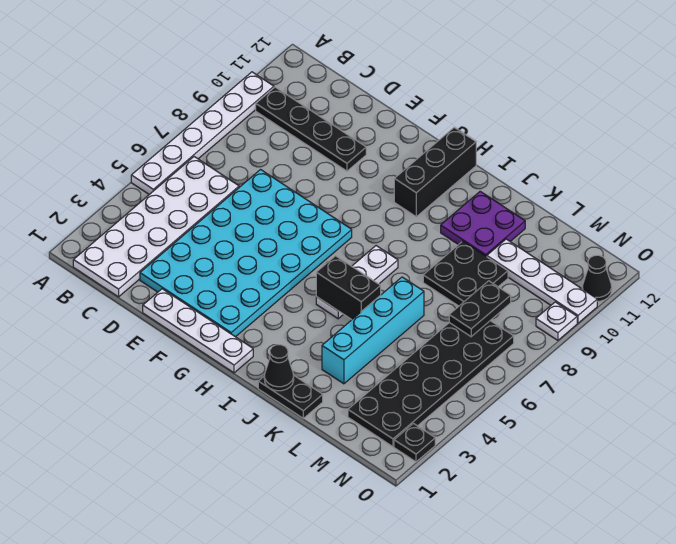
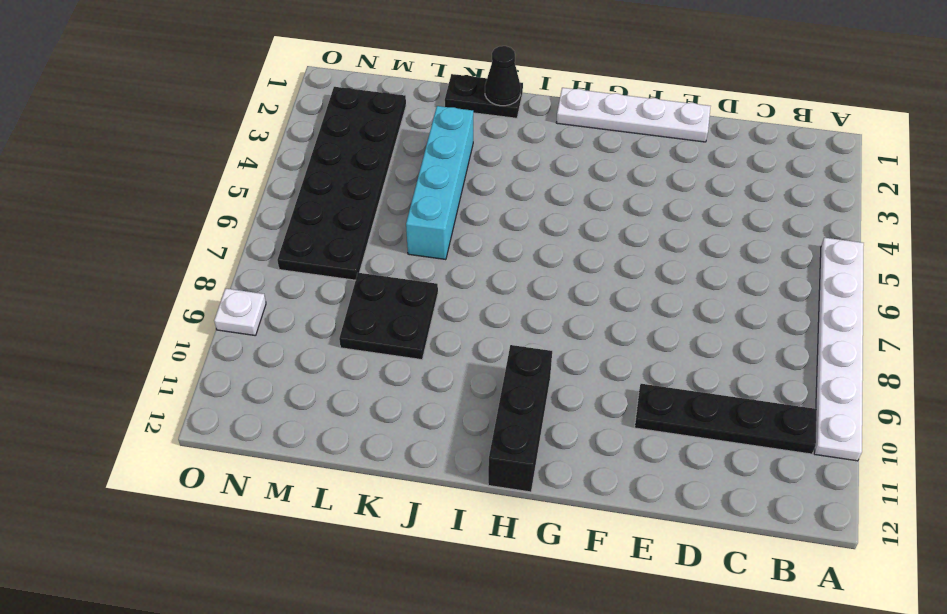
none -> white 2x6 plate [73,157,239,297]
none -> cyan 4x6 plate [140,170,352,337]
none -> white 1x3 plate [316,246,398,319]

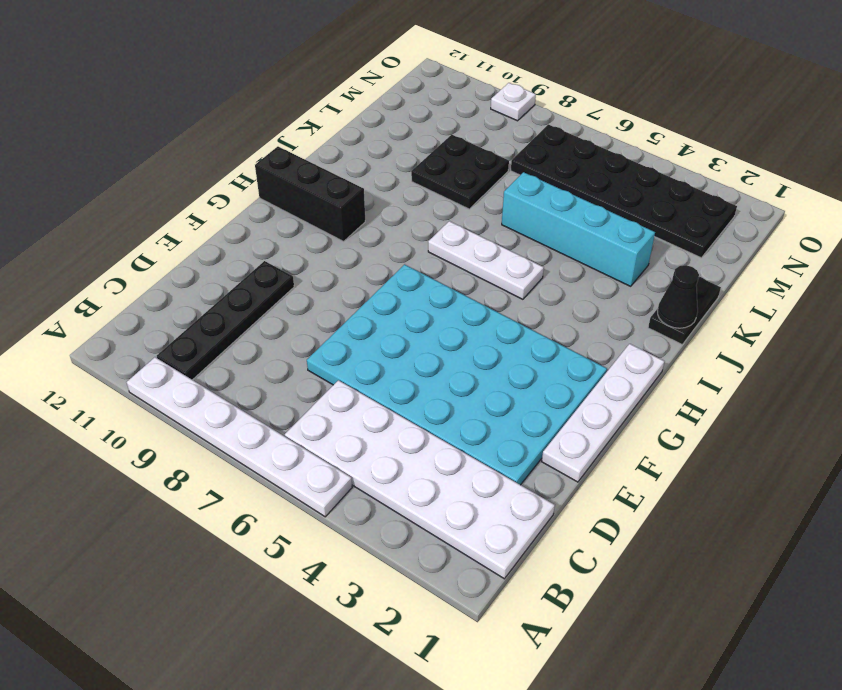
none -> purple 2x2 plate [441,191,525,257]
none -> white 1x4 plate [487,239,597,323]
none -> black 1x1 plate [394,423,435,462]

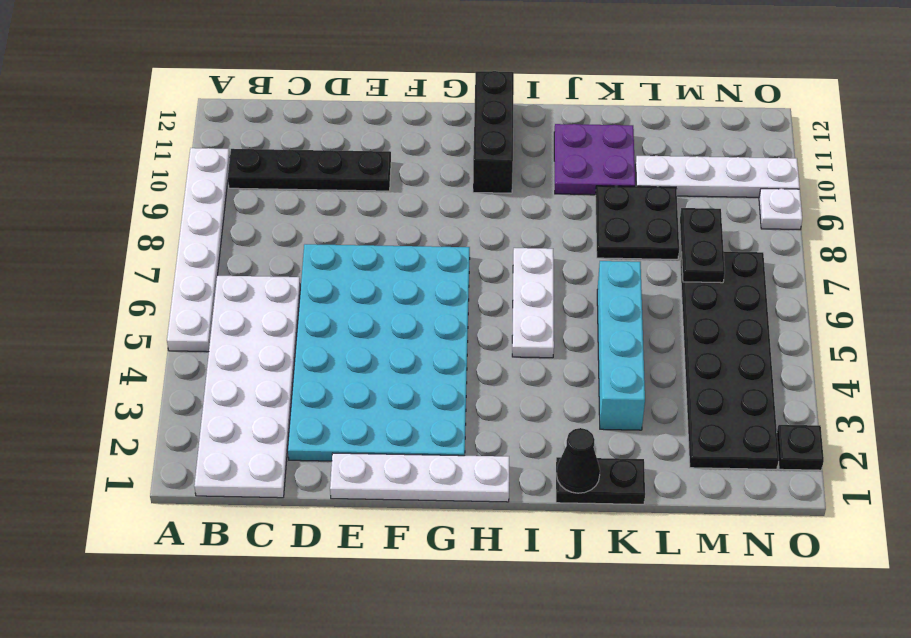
none -> black 1x1 cone [582,255,612,301]
none -> black 1x2 brick [316,256,381,320]

